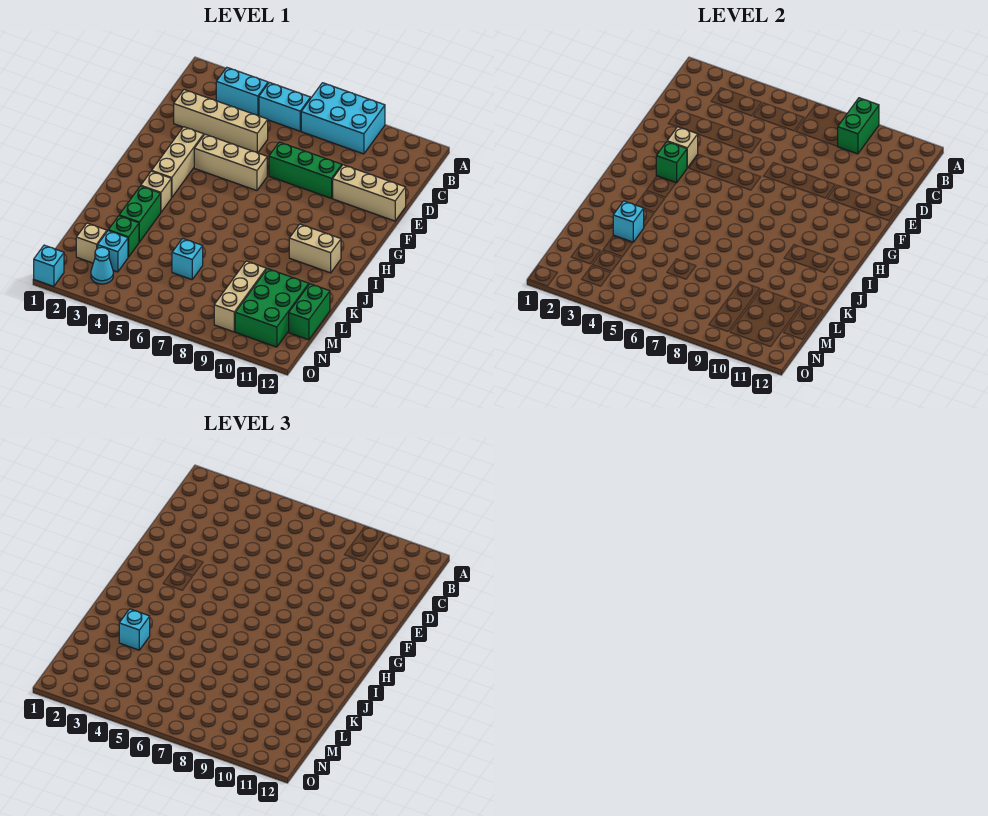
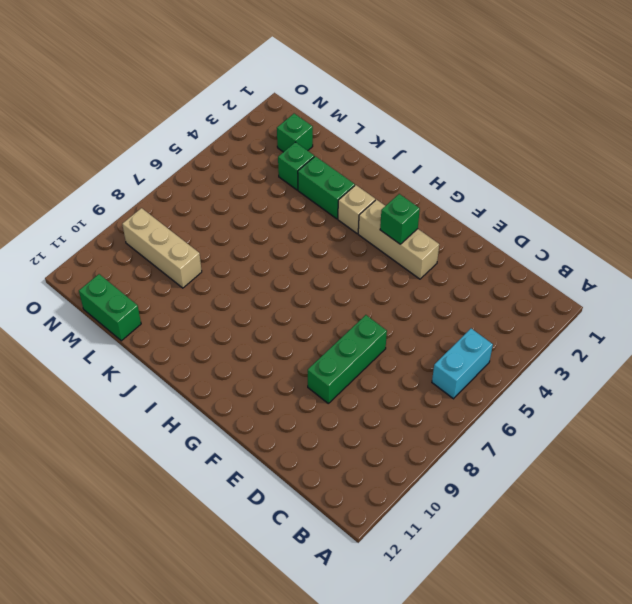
green 1x1 brick [277,114,313,152] -> tan 1x1 brick [76,223,107,263]
none -> cyan 2x3 brick [301,83,385,154]
none -> cyan 1x2 brick [216,68,268,116]
none -> tan 1x4 brick [174,90,268,153]

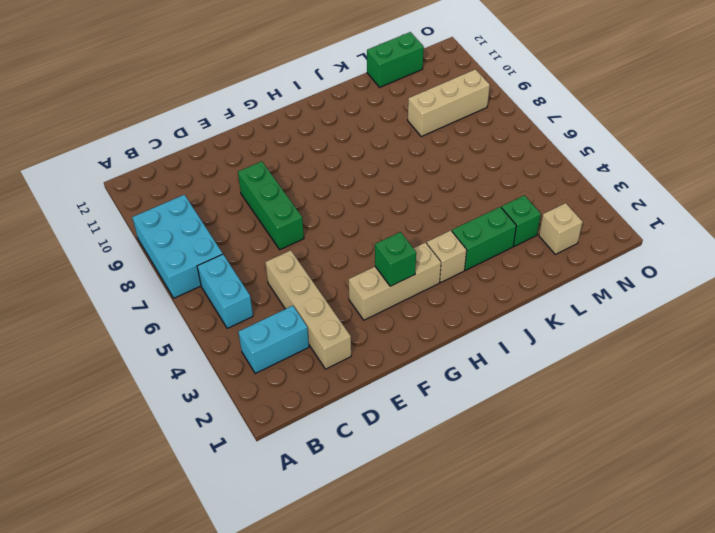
cyan 1x2 brick [238,306,309,373] -> cyan 1x2 brick turned to [216,68,268,116]
none -> tan 1x3 brick [333,165,406,221]
none -> tan 1x3 brick [194,134,267,191]
none -> tan 1x2 brick [289,224,341,273]

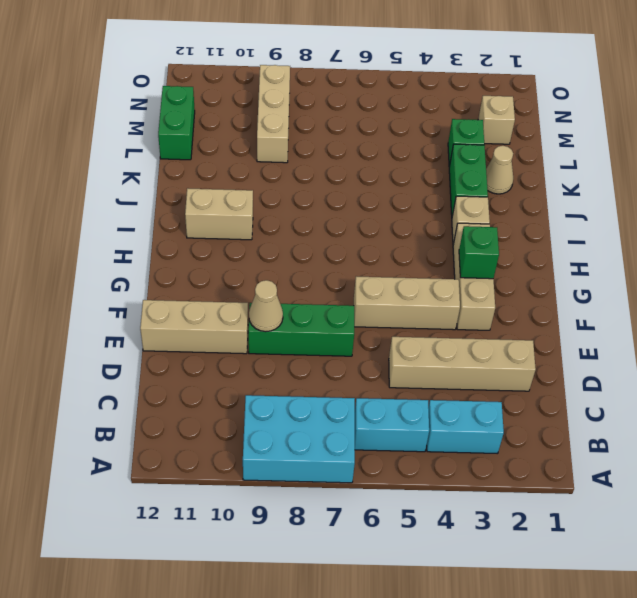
tan 1x1 cone [249,280,283,332] -> none
tan 1x1 cone [486,146,513,194] -> none
none -> cyan 1x1 brick [172,238,203,280]
none -> green 2x3 brick [235,269,309,347]
none -> cyan 1x1 brick [98,231,128,272]

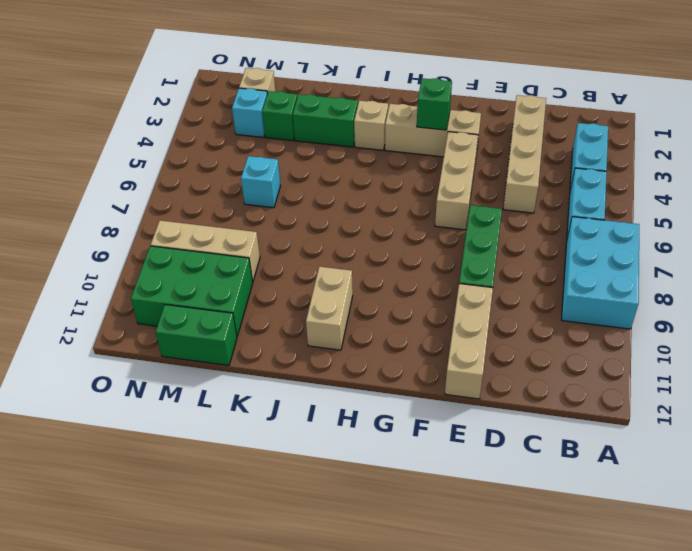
none -> cyan 1x1 cone [91,247,113,284]
none -> cyan 1x1 brick [34,245,64,286]
none -> green 1x2 brick [838,98,879,154]

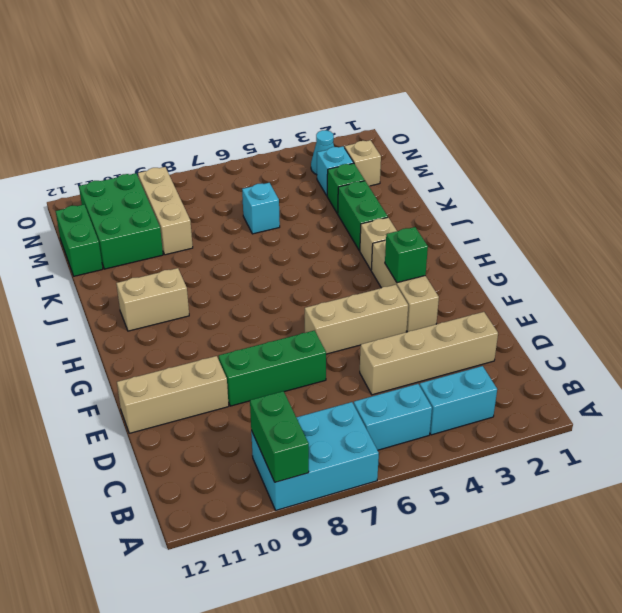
none -> cyan 1x1 brick [34,245,64,286]
none -> tan 1x1 brick [667,127,698,168]
none -> cyan 1x1 brick [613,201,644,242]

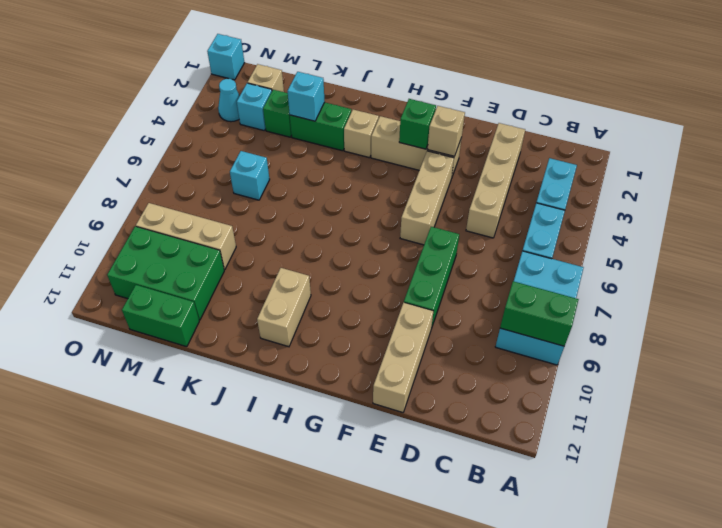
none -> cyan 1x1 brick [119,609,150,650]

